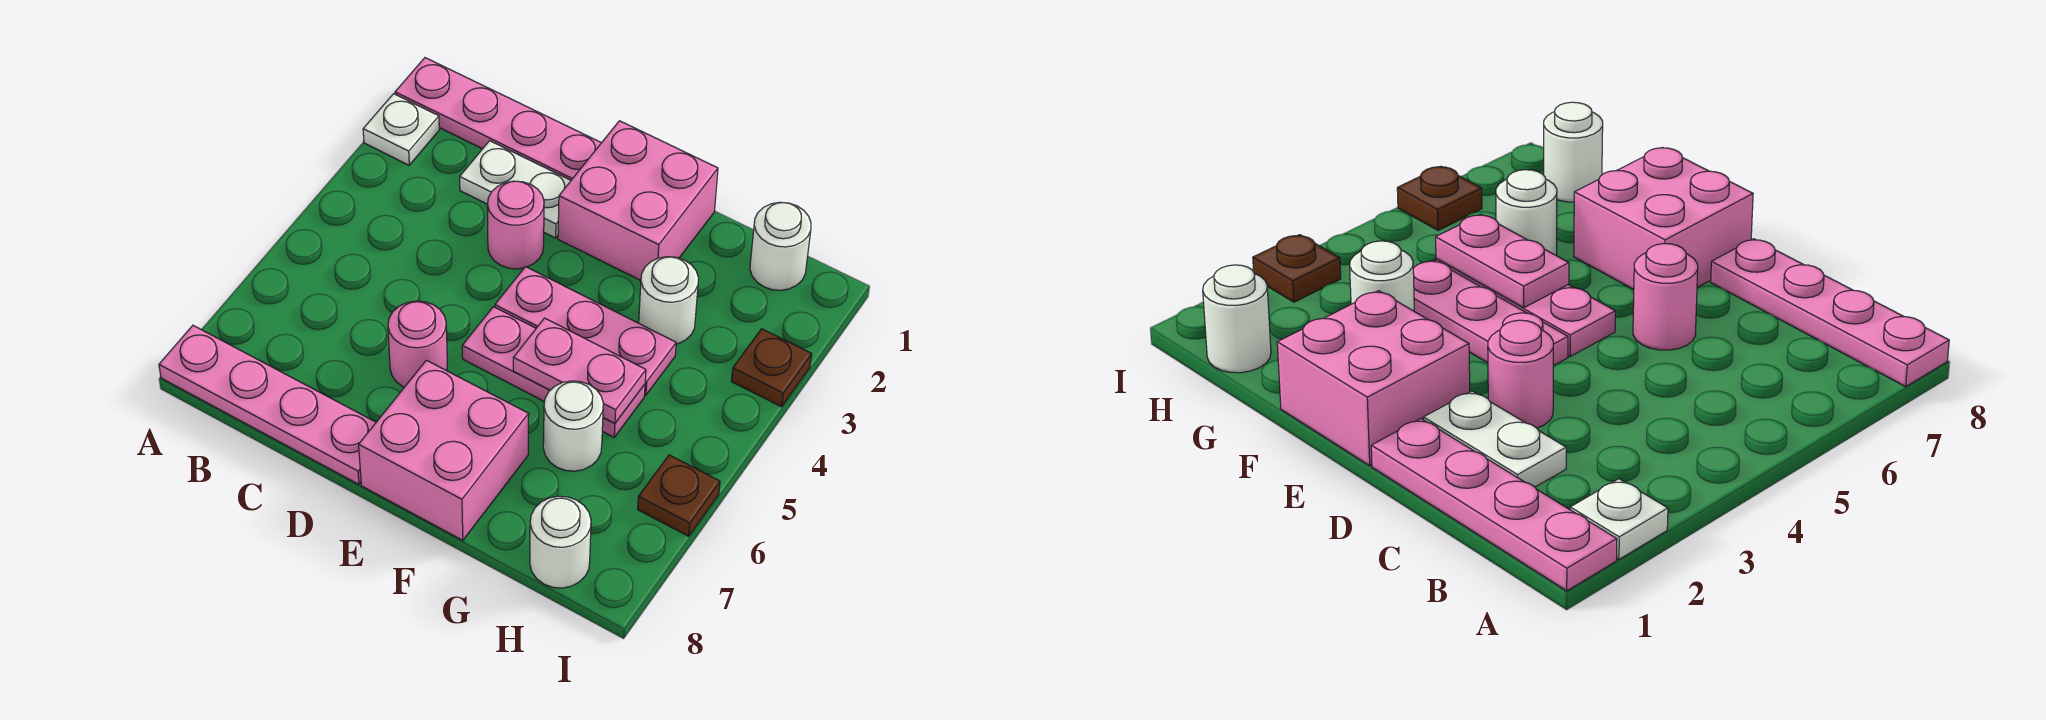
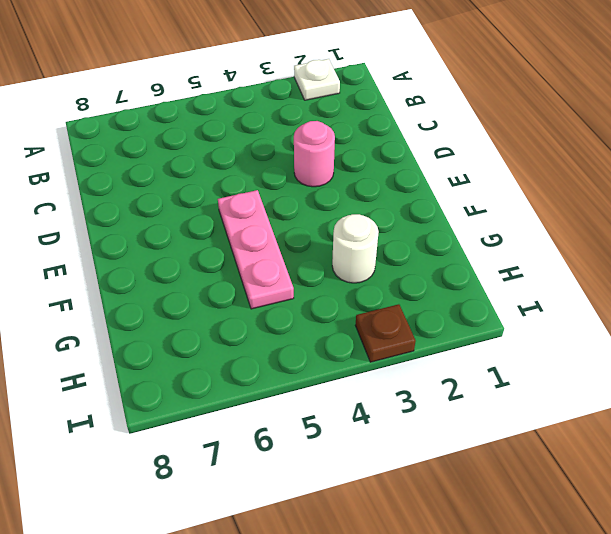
none -> pink 1x4 plate [395,58,601,180]
none -> pink 1x4 plate [159,326,376,484]
none -> white 1x2 plate [460,141,571,238]

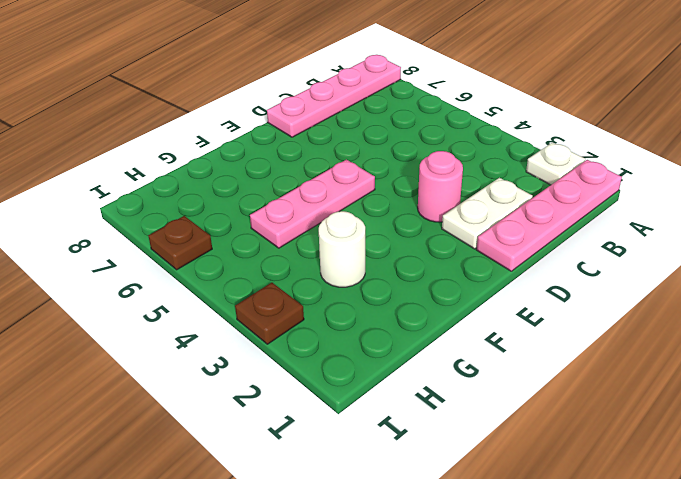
none -> pink 1x1 round brick [388,301,447,387]
none -> pink 2x2 brick [558,121,718,280]
none -> pink 1x3 plate [495,267,676,395]

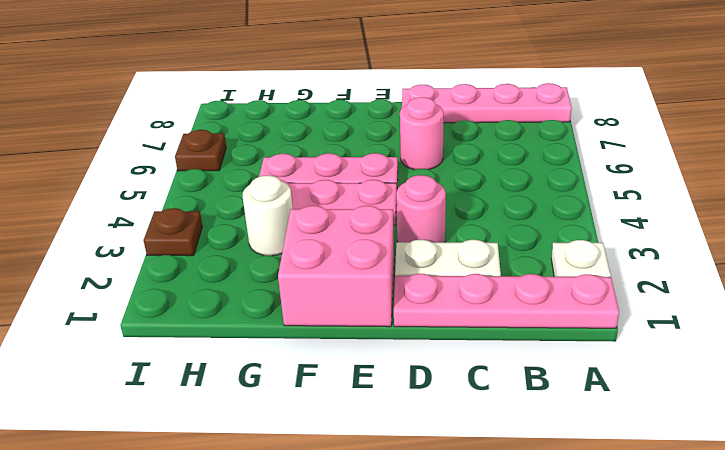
none -> pink 2x2 brick [359,360,529,540]
none -> white 1x1 round brick [543,381,603,471]
none -> white 1x1 round brick [750,202,811,290]

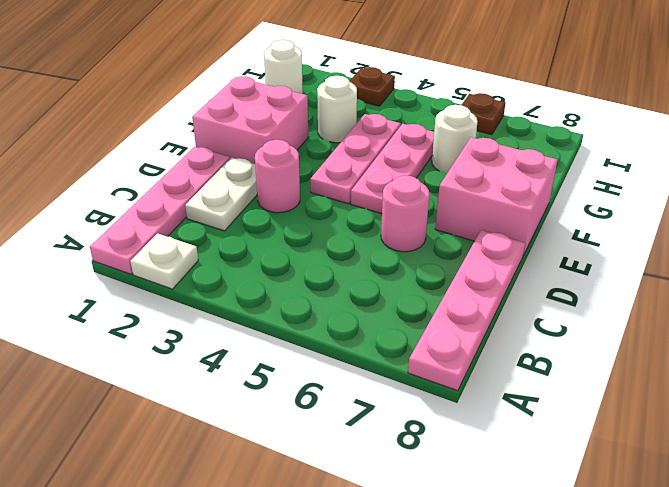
none -> white 1x1 round brick [530,496,591,588]
none -> pink 1x2 plate [513,318,646,423]

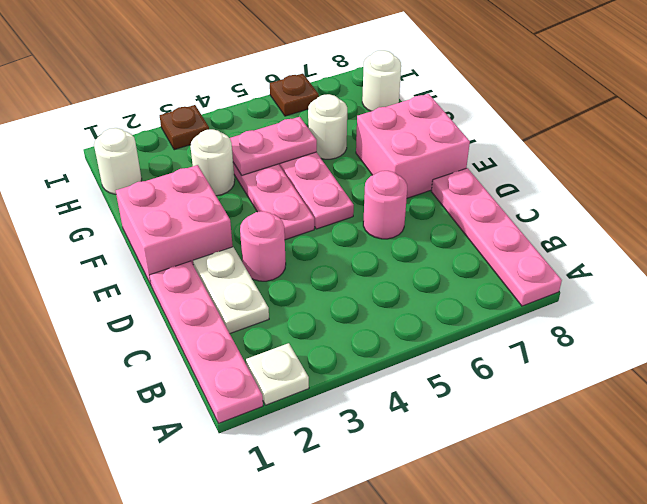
pink 1x2 plate [230,117,317,175] -> pink 1x2 plate turned to [513,318,646,423]

